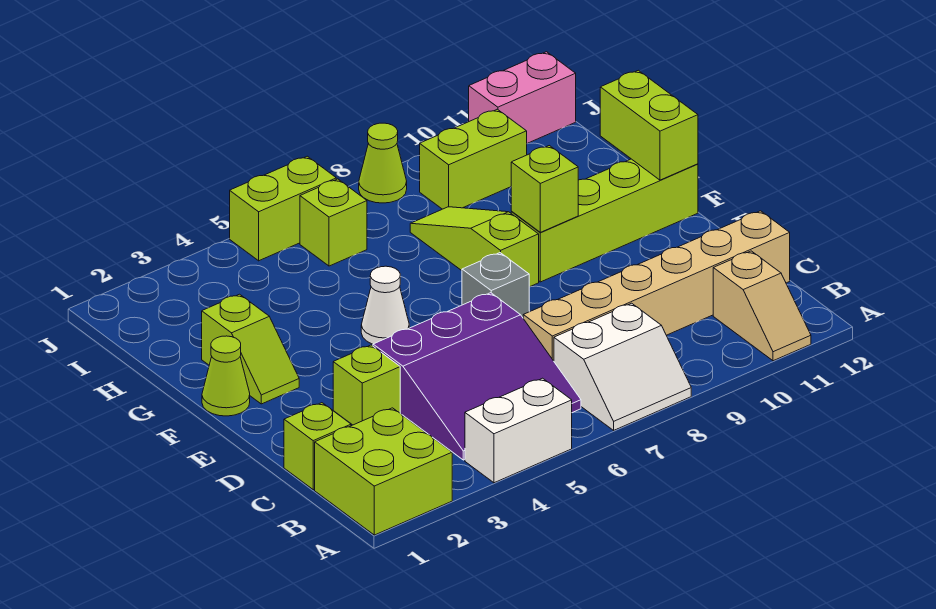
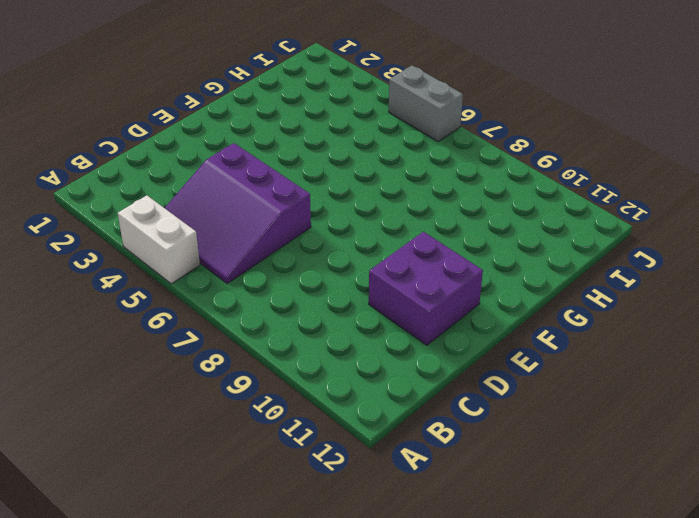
purple 2x2 brick [369,232,483,345] -> none
grey 1x2 brick [389,66,463,142] -> lime 1x2 brick [230,156,336,261]
none -> lime 2x2 brick [315,408,452,535]
none -> white 2x2 slope [554,303,691,430]
none -> tan 1x2 slope [713,251,811,361]

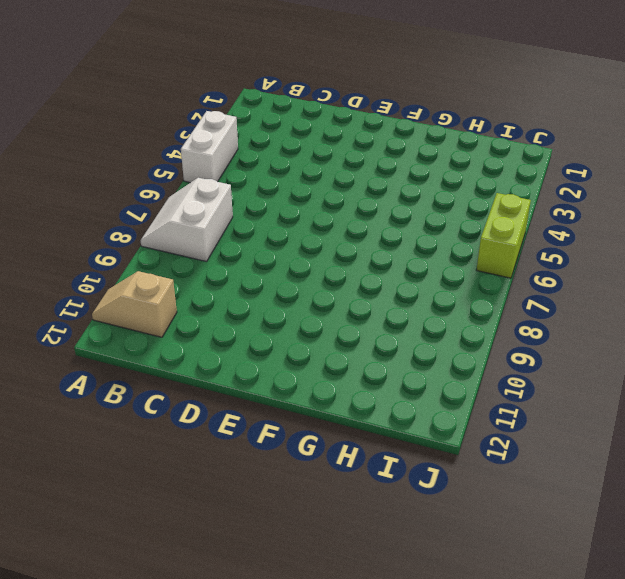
none -> lime 2x2 brick [315,408,452,535]
none -> purple 3x3 slope [373,293,581,460]
none -> lime 1x1 brick [284,403,351,490]

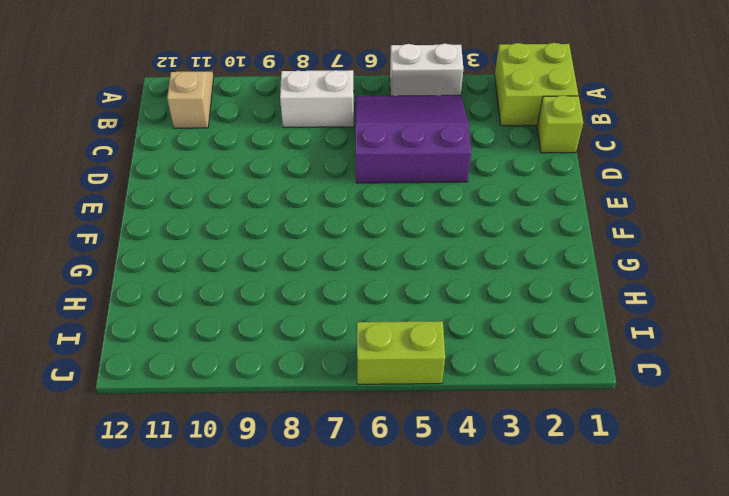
none -> tan 1x6 brick [523,211,790,361]
none -> lime 1x1 brick [333,345,400,425]
none -> grey 1x1 brick [462,253,529,317]

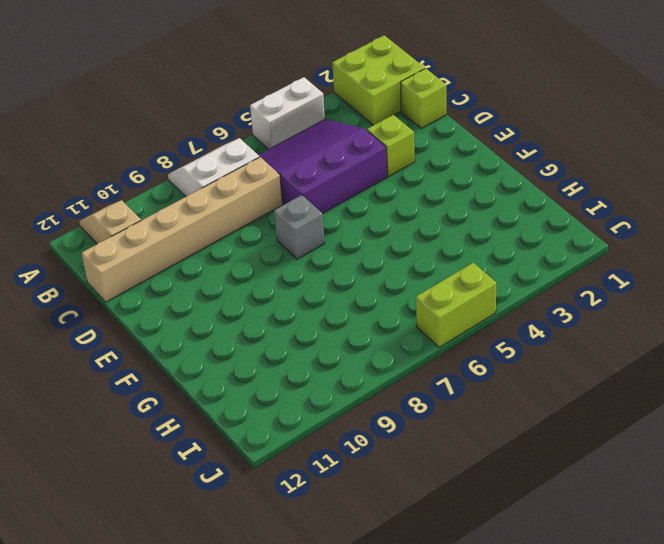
none -> lime 1x1 cone [202,336,250,416]
none -> lime 1x2 slope [202,294,299,404]
none -> white 1x1 cone [361,266,409,344]

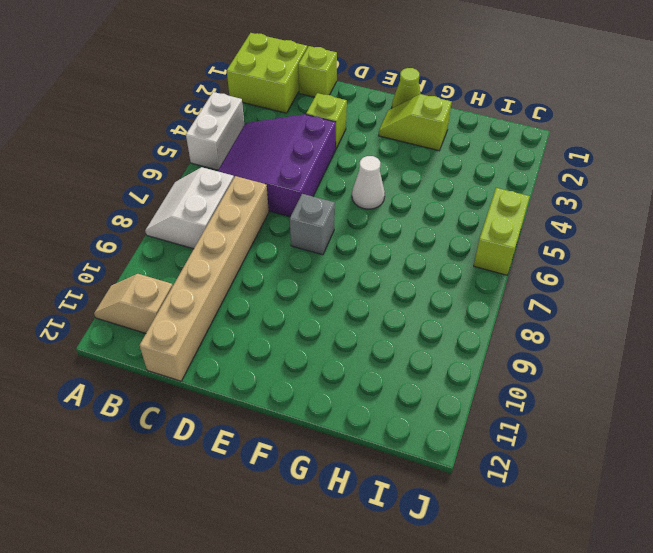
none -> lime 1x3 slope [410,207,539,287]
none -> lime 1x4 brick [511,159,698,282]
none -> lime 1x1 brick [300,179,367,266]

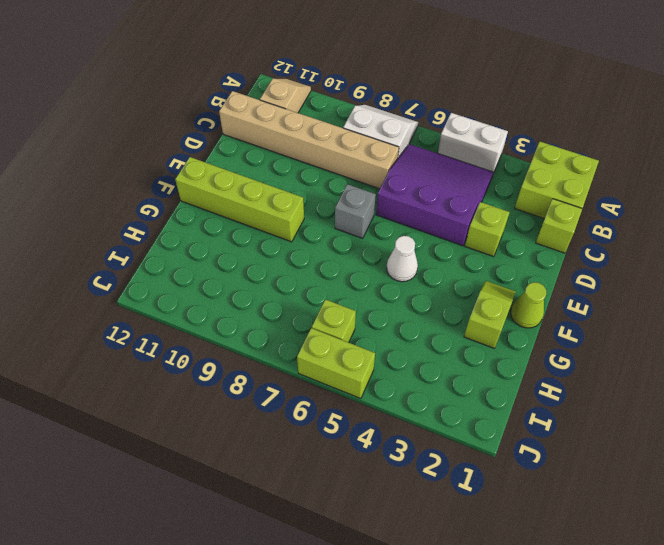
none -> lime 1x3 slope [410,207,539,287]
none -> lime 1x2 brick [419,109,527,209]
none -> lime 1x1 cone [359,123,407,203]

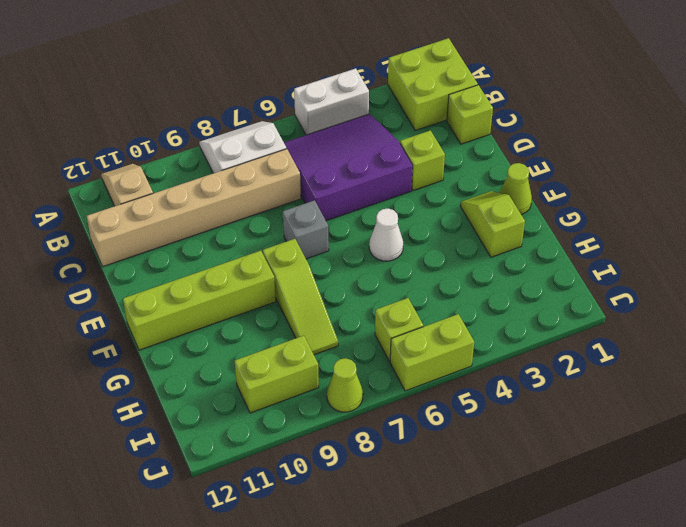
none -> pink 1x2 brick [469,52,576,144]
none -> lime 1x1 brick [511,146,578,232]
none -> lime 1x2 brick [600,70,698,180]

